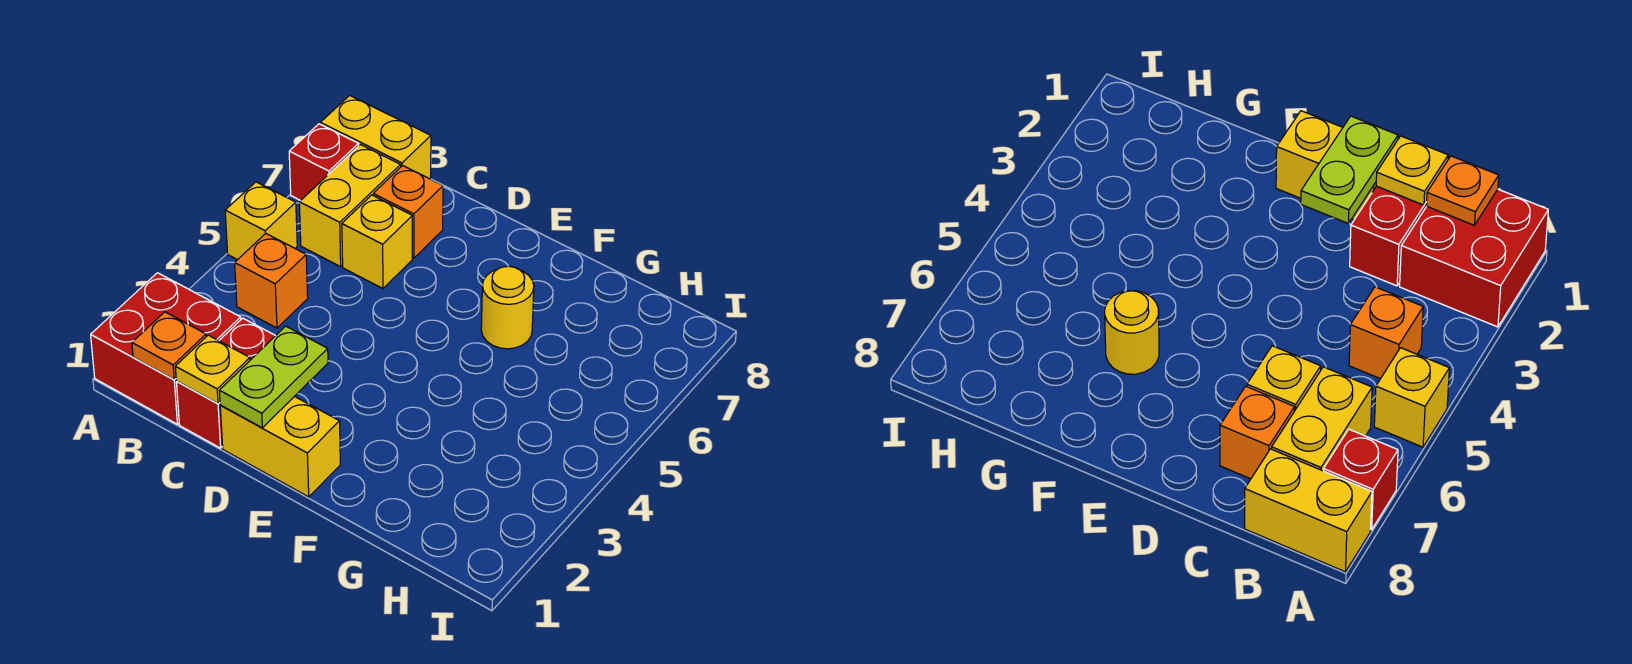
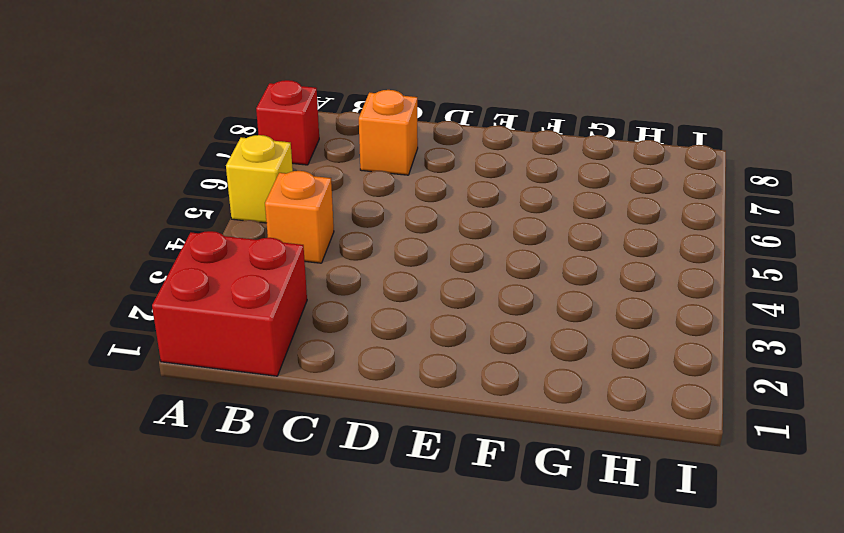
none -> yellow 1x2 brick [320,95,431,179]
none -> yellow 1x2 brick [299,145,401,267]
none -> red 1x2 brick [177,318,275,448]

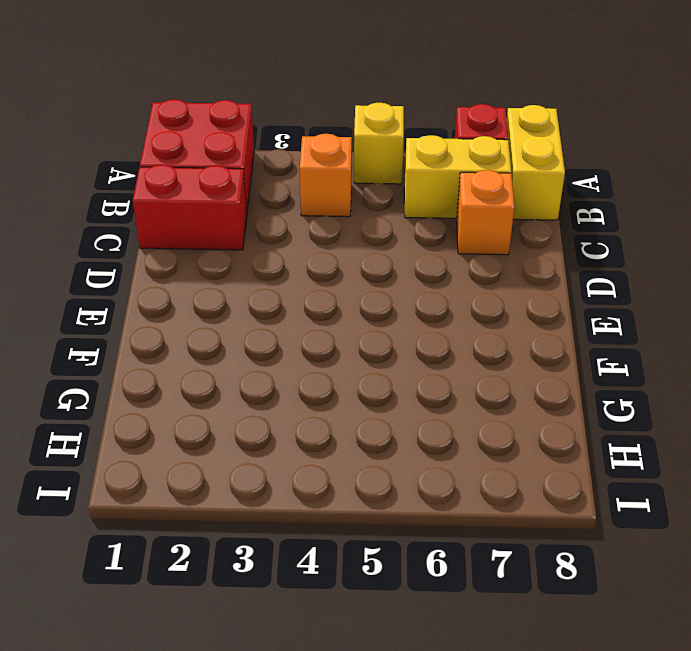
none -> yellow 1x1 brick [342,195,412,289]
none -> yellow 1x2 brick [220,396,340,497]
none -> yellow 1x1 round brick [481,266,534,349]

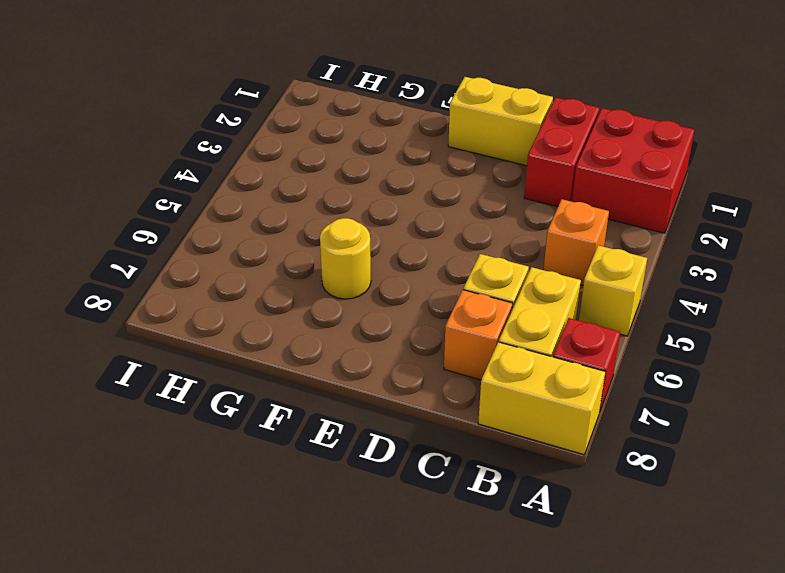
none -> orange 1x1 plate [132,312,206,380]
none -> yellow 1x1 plate [175,335,250,403]
none -> lime 1x2 plate [219,326,328,428]

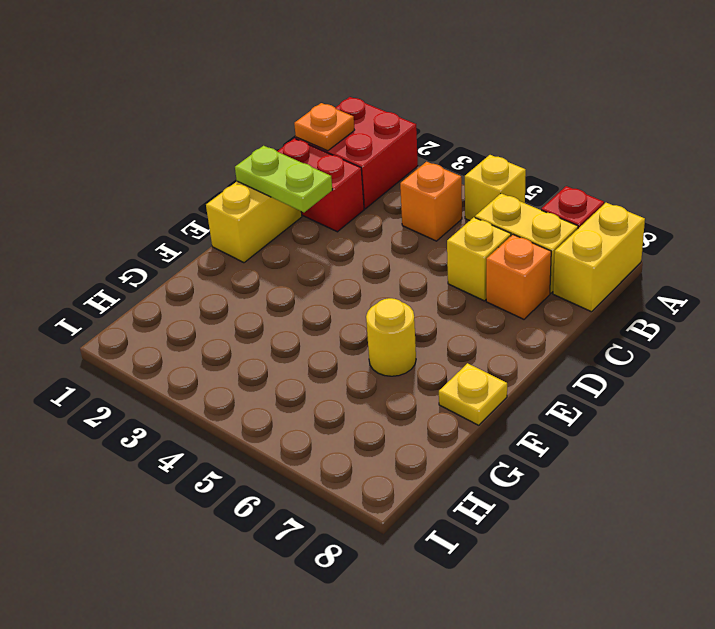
yellow 1x1 plate [439,363,507,425] -> yellow 1x1 plate moved to [175,335,250,403]

